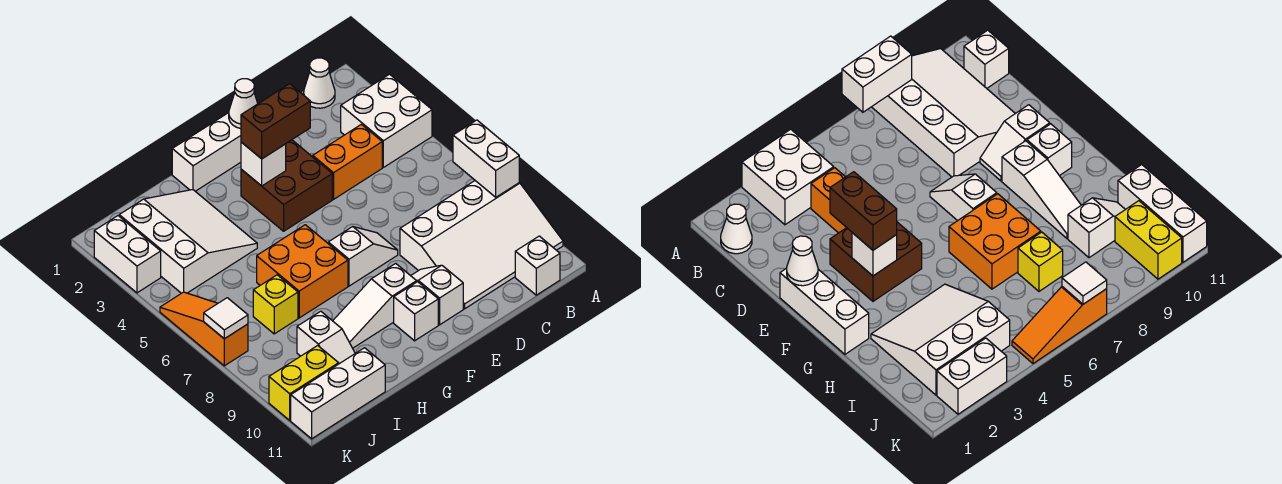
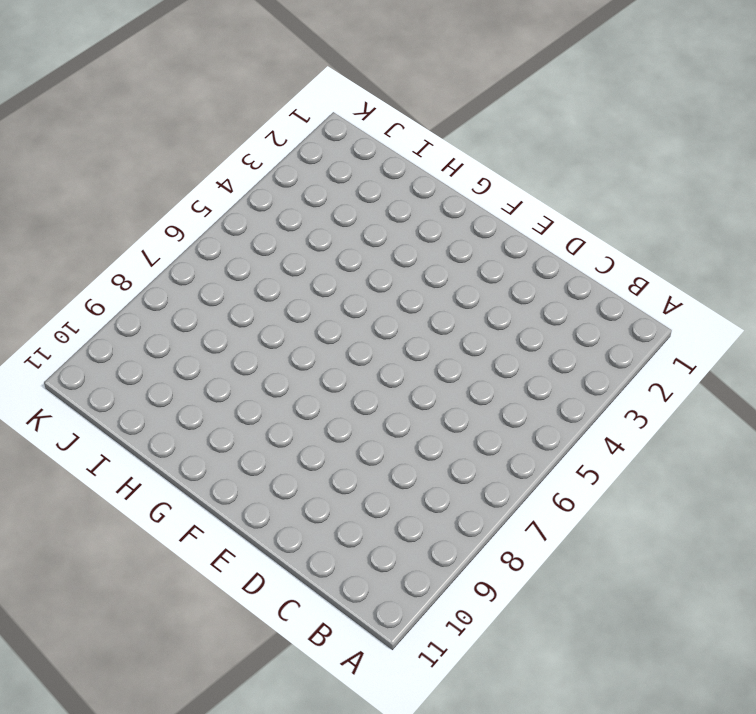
none -> white 2x2 brick [341,74,432,167]
none -> white 3x4 slope [400,181,563,309]
none -> white 1x1 cone [304,58,335,108]

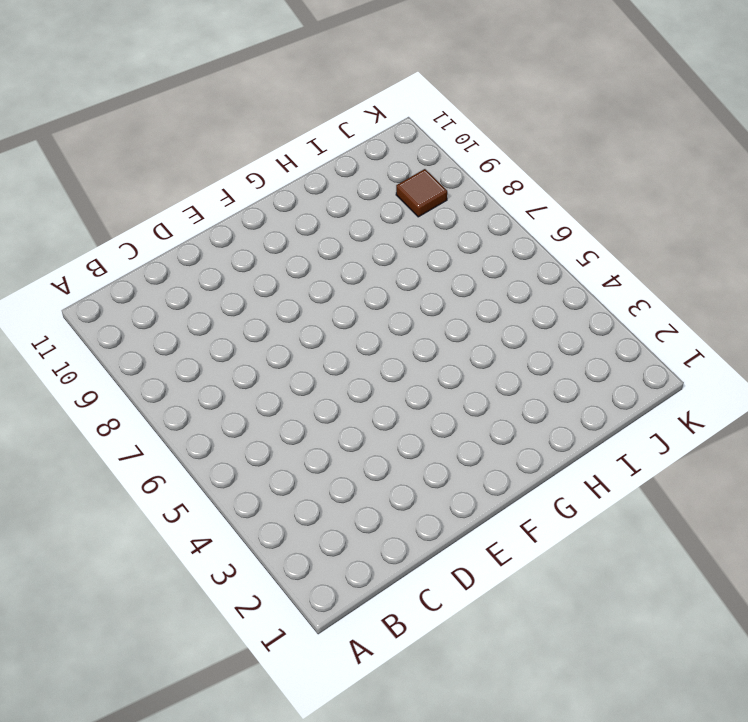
brown 1x1 tile [396,169,447,217] -> none
none -> white 2x2 brick [341,74,432,167]
none -> white 3x4 slope [400,181,563,309]
none -> white 1x1 cone [304,58,335,108]

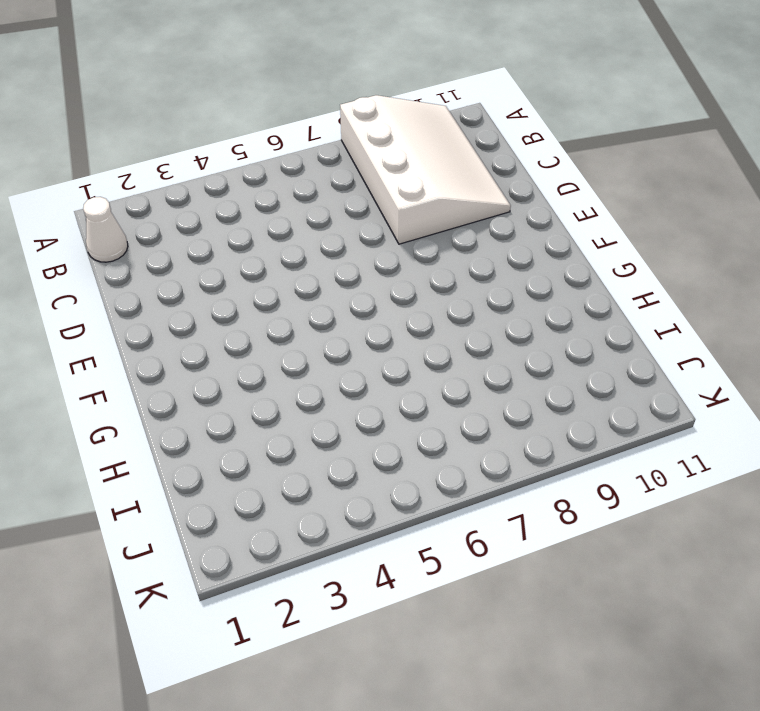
none -> white 2x2 brick [341,74,432,167]
none -> white 1x1 brick [515,236,560,295]
none -> orange 1x2 brick [313,124,382,199]

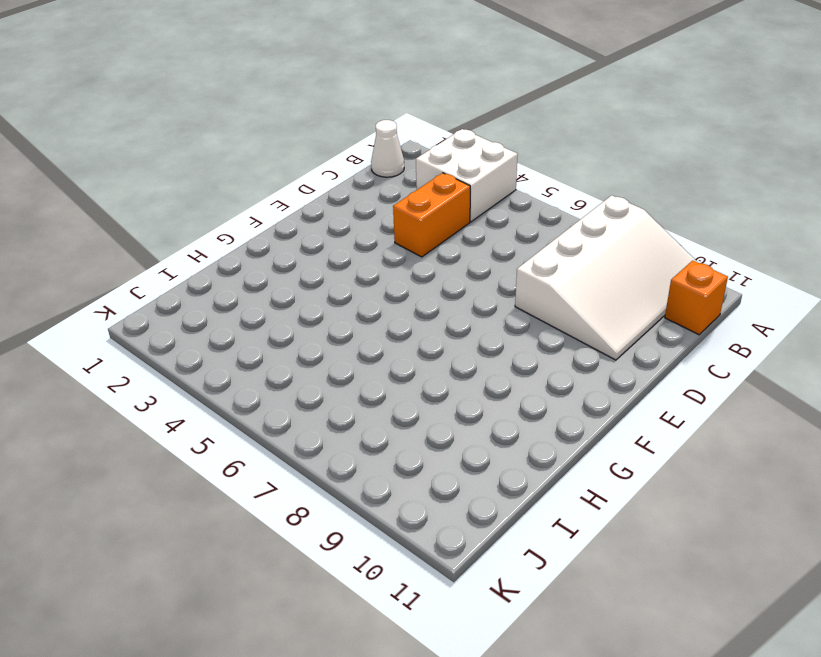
orange 1x1 brick [665,260,728,335] -> white 1x1 brick [515,236,560,295]
none -> white 1x3 brick [172,113,241,191]
none -> brown 2x2 brick [241,140,332,231]
none -> white 1x2 slope [328,227,398,286]

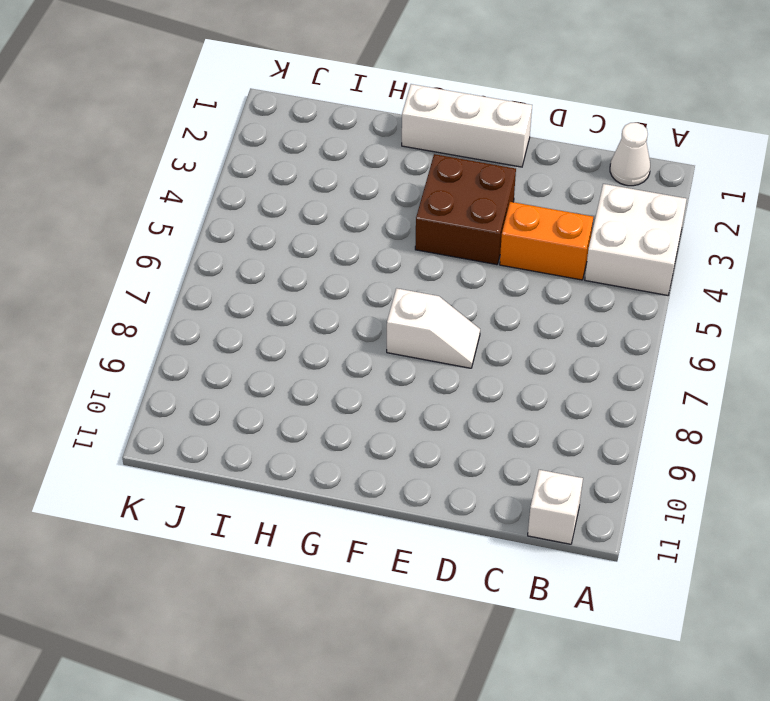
none -> white 3x4 slope [400,181,563,309]
none -> white 1x2 slope [411,265,463,325]
none -> white 1x3 slope [333,263,417,348]

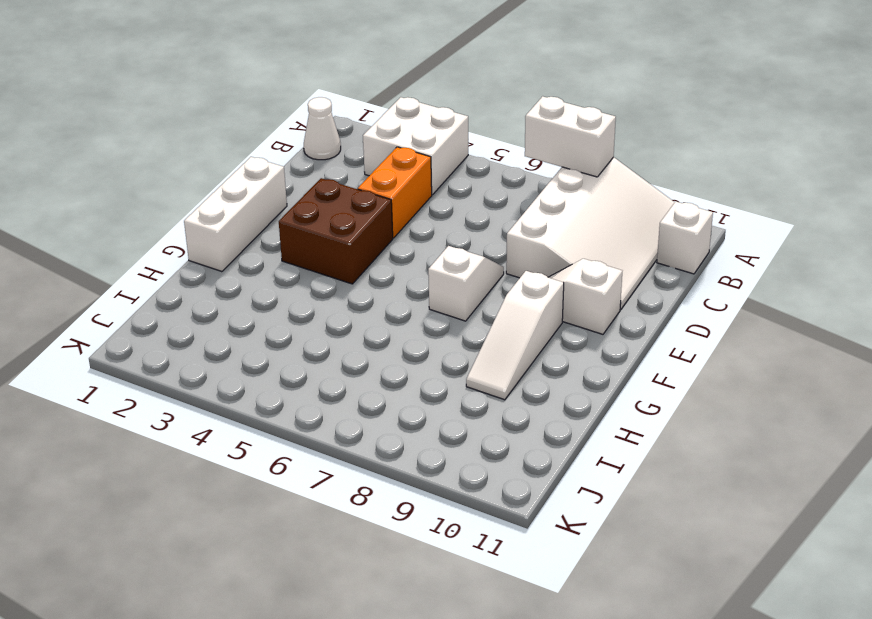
none -> white 1x1 brick [394,282,438,341]
none -> orange 2x2 brick [257,225,348,318]
none -> white 3x3 slope [119,190,257,293]

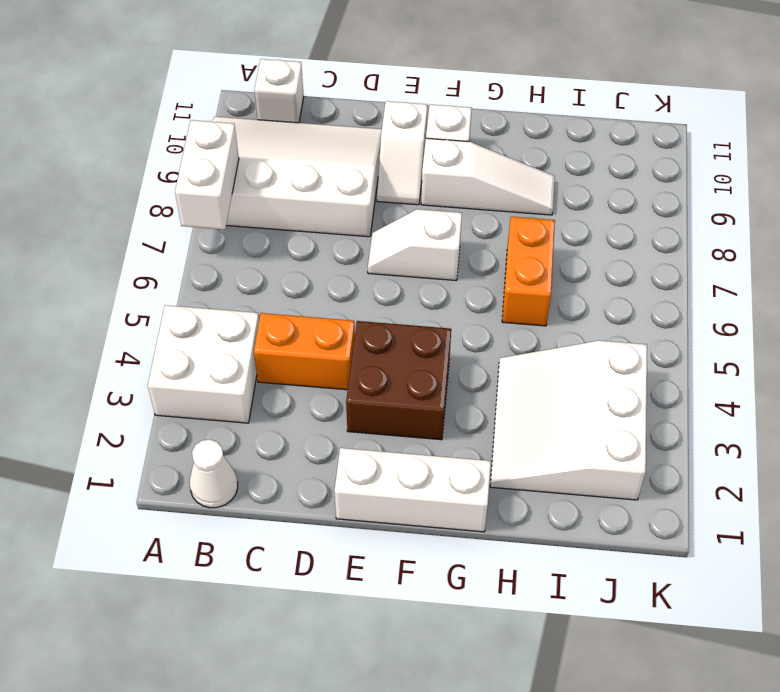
orange 1x2 brick [502,217,555,326] -> orange 2x2 brick [257,225,348,318]
none -> yellow 1x1 brick [253,275,298,334]
none -> white 1x2 slope [297,311,355,364]
none -> white 1x3 brick [291,348,385,439]

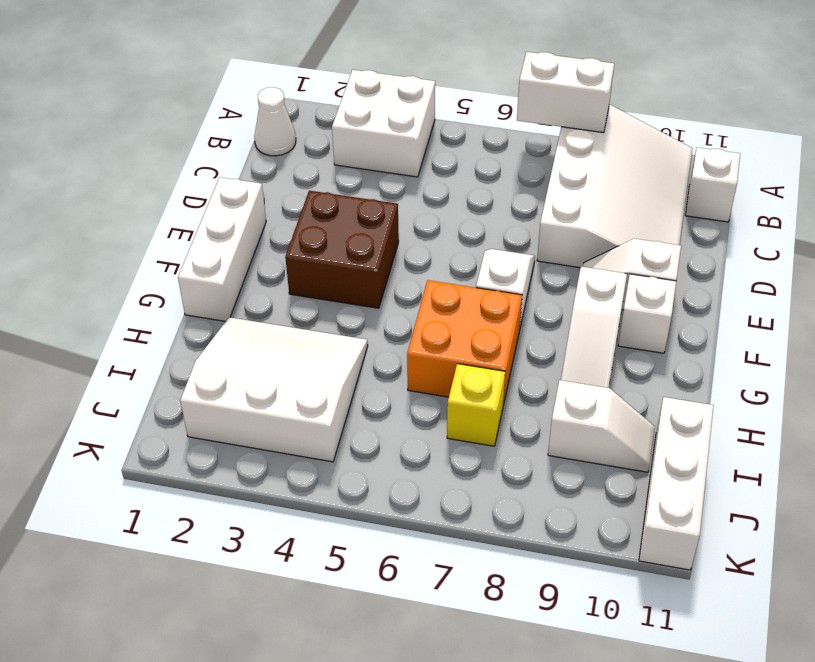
none -> orange 1x2 brick [313,124,382,199]
none -> yellow 1x2 brick [269,346,339,420]
none -> white 1x2 brick [94,216,161,293]

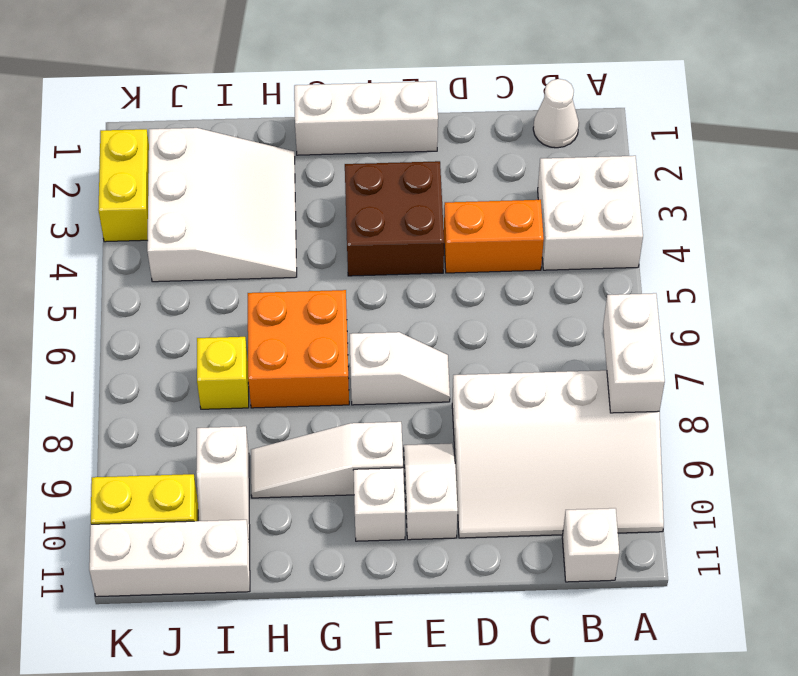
yellow 1x2 brick [98,129,149,242] -> white 1x2 brick [94,216,161,293]
none -> orange 1x3 slope [160,292,248,366]
none -> white 1x1 cone [229,79,258,129]
none -> white 1x1 brick [241,142,286,186]

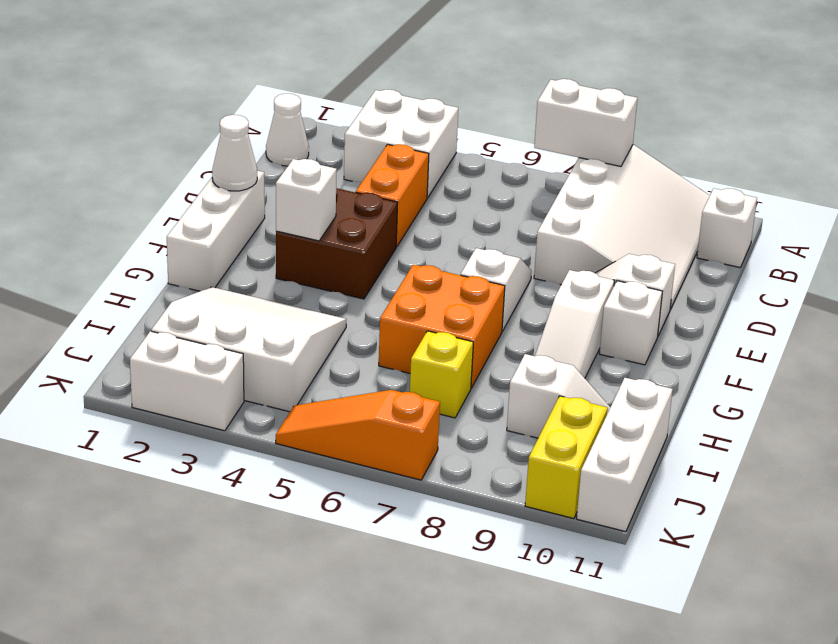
none -> white 1x1 tile [204,298,248,339]
none -> brown 1x2 brick [241,84,310,159]

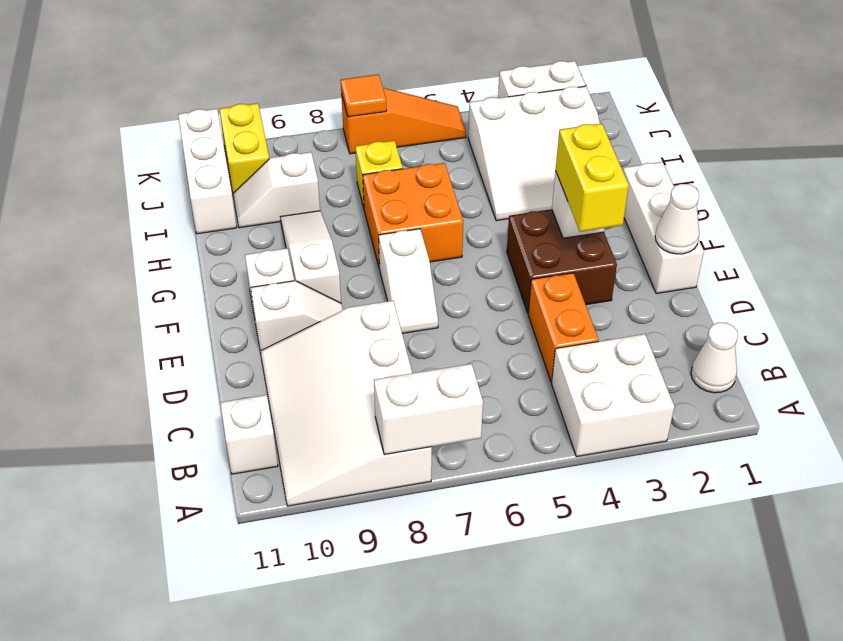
yellow 1x2 brick [556,123,629,232] -> brown 1x2 brick [241,84,310,159]
orange 1x1 tile [341,74,387,117] -> white 1x1 tile [204,298,248,339]

